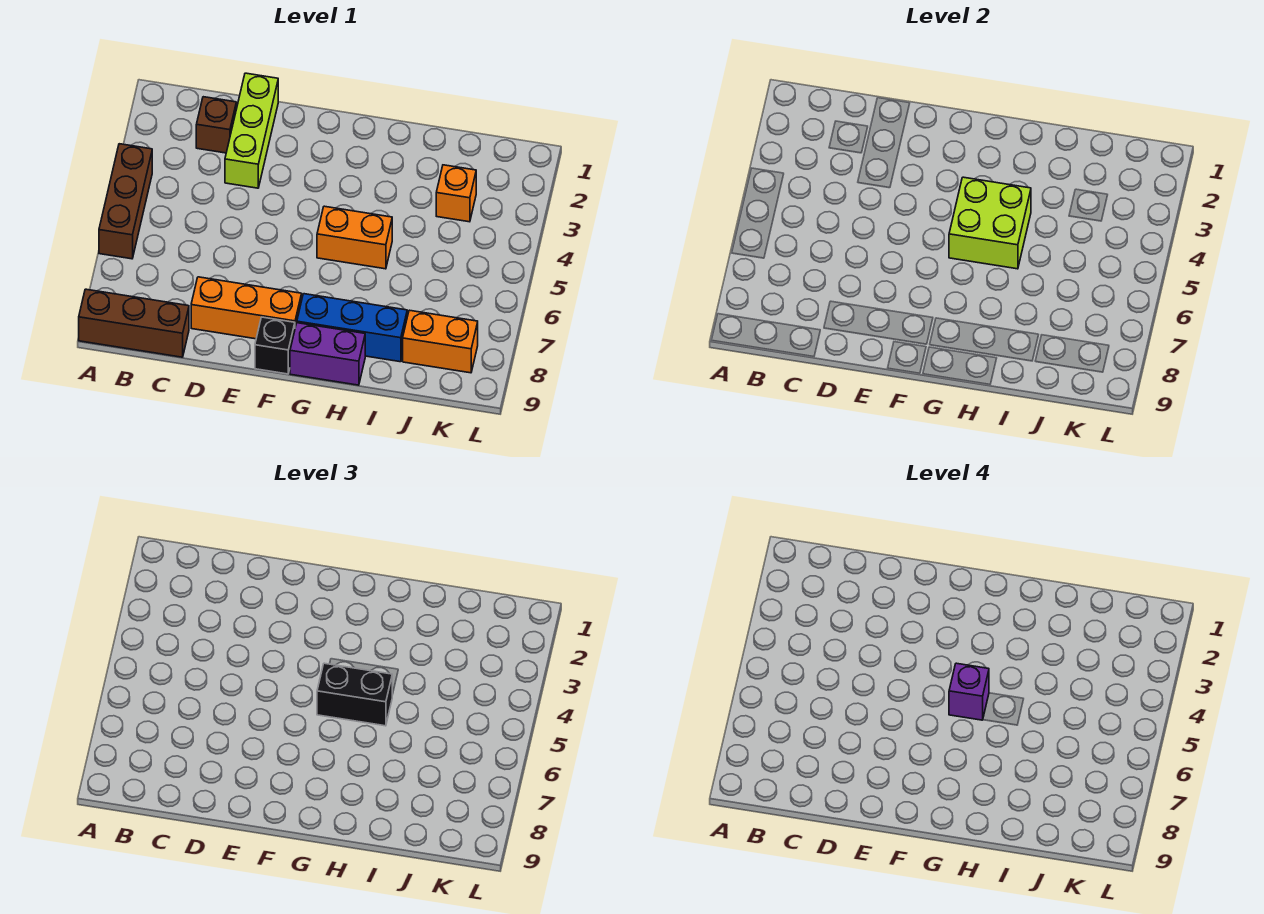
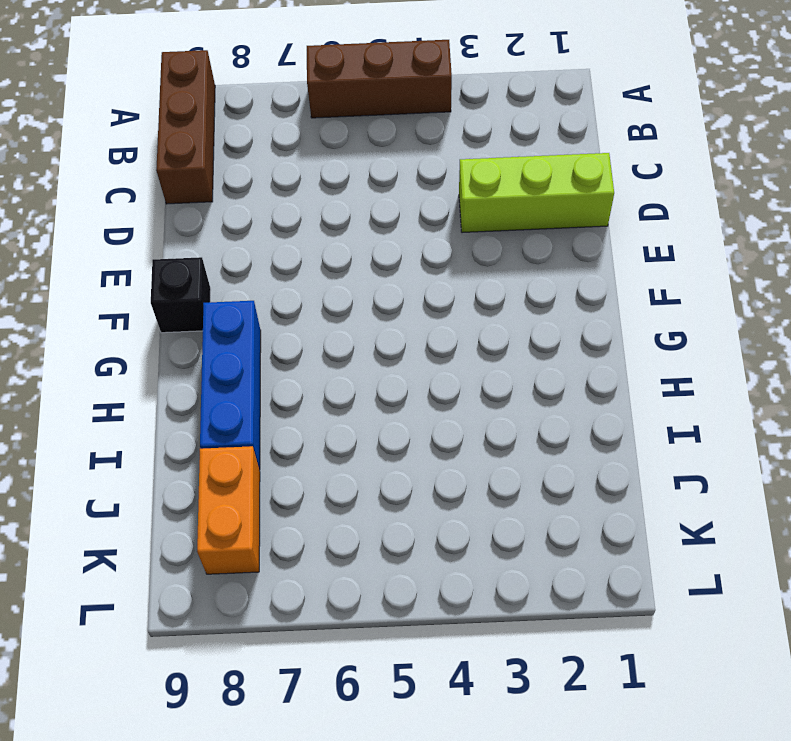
none -> brown 1x1 brick [196,97,236,153]
none -> orange 1x3 brick [191,277,302,339]
none -> orange 1x2 brick [317,206,392,269]

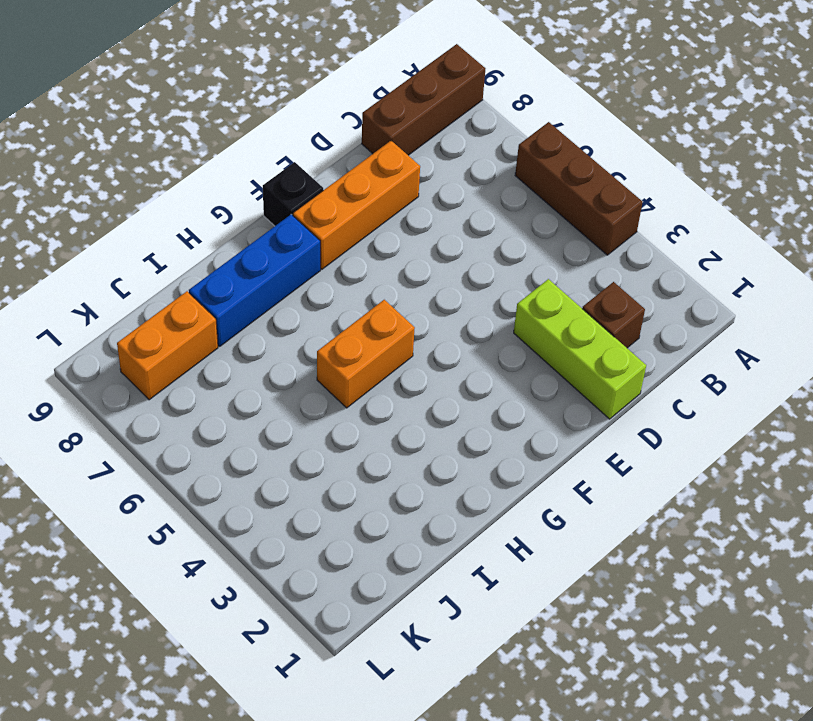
none -> purple 1x2 brick [290,323,365,385]
none -> orange 1x1 brick [436,165,476,222]
none -> lime 2x2 brick [949,177,1031,269]

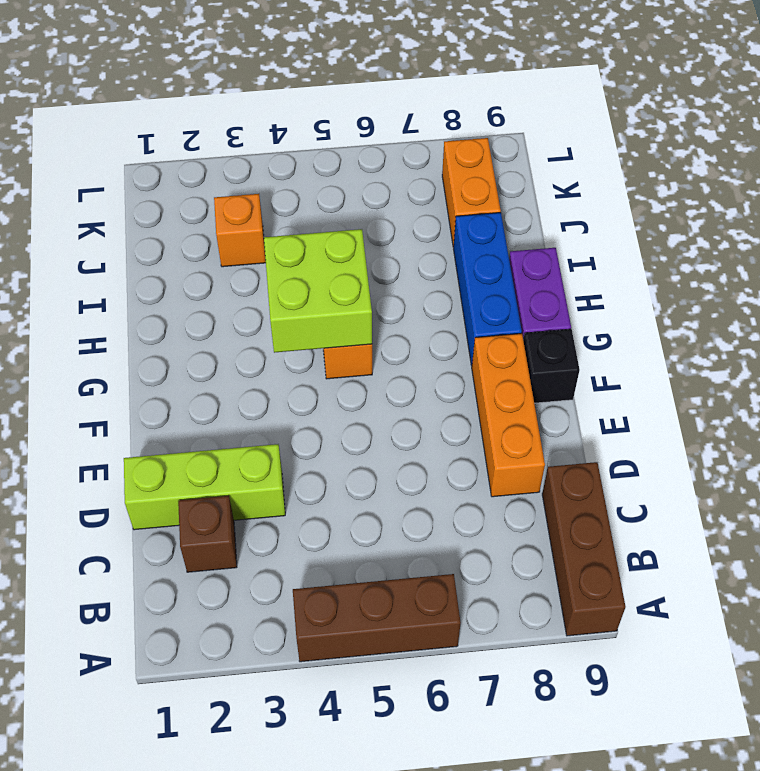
none -> black 1x2 brick [317,663,392,726]
none -> purple 1x1 brick [949,663,989,720]

